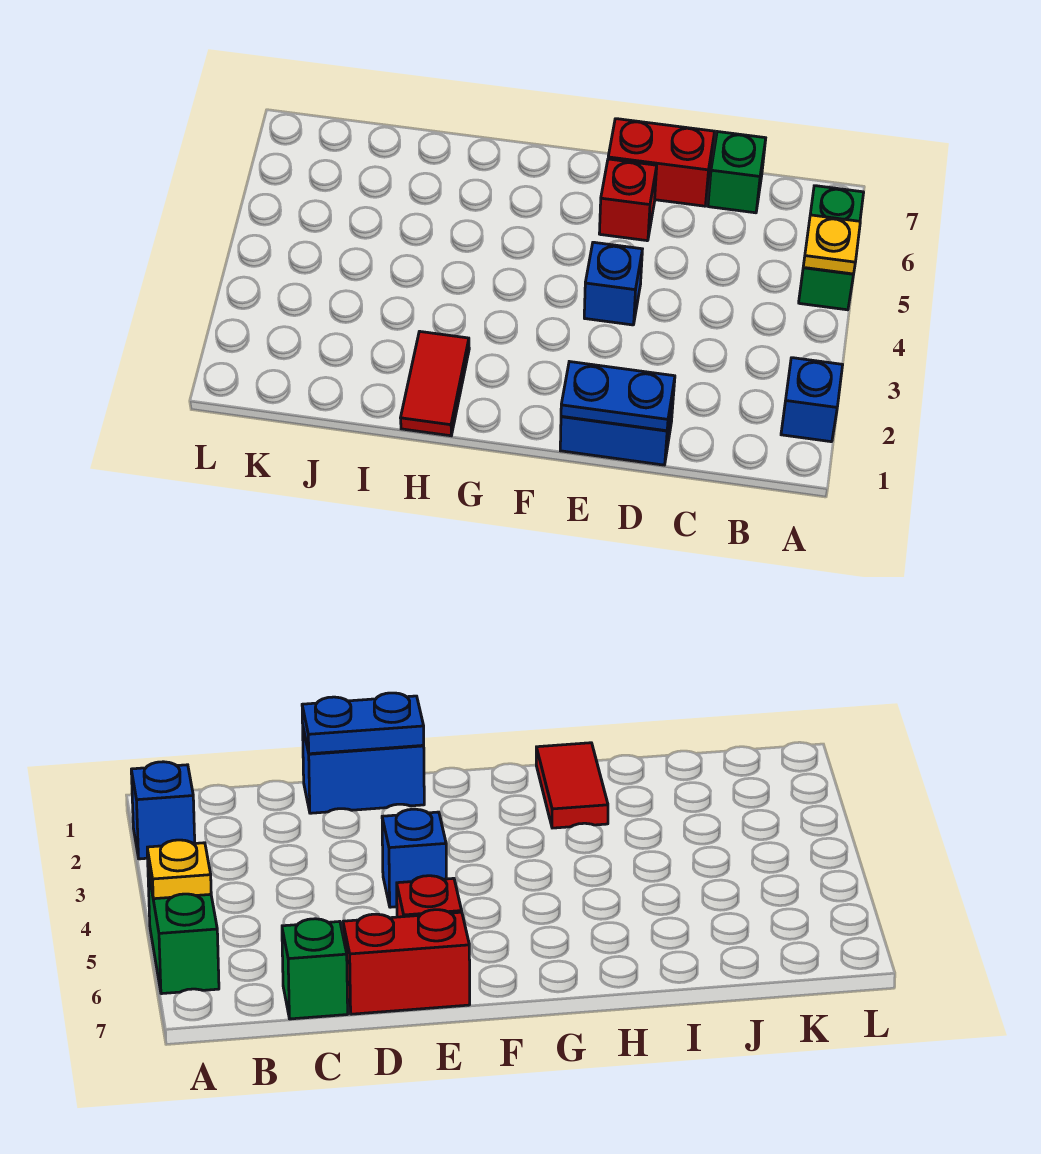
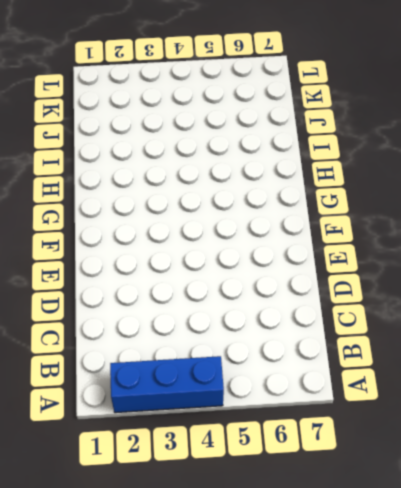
blue 1x3 brick [110,356,224,413] -> blue 1x1 brick [781,358,843,442]
none -> green 1x2 brick [799,186,864,310]
none -> green 1x1 brick [708,132,766,213]

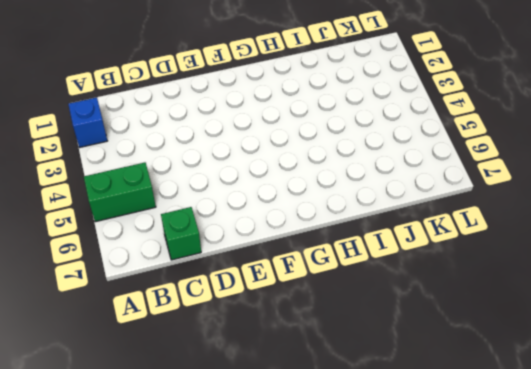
green 1x2 brick [84,162,156,222] -> green 1x2 brick turned to [799,186,864,310]
none -> blue 1x2 brick [560,392,674,465]
none -> red 1x2 brick [608,119,715,206]

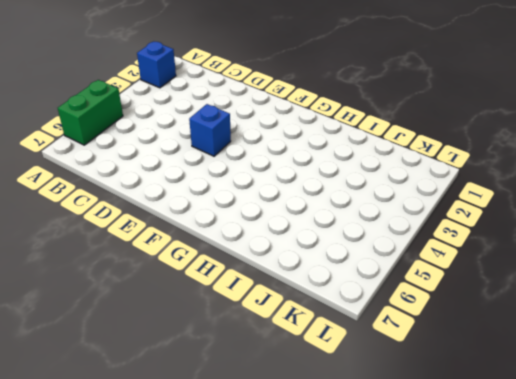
none -> green 1x1 brick [708,132,766,213]
none -> blue 1x2 brick [560,392,674,465]

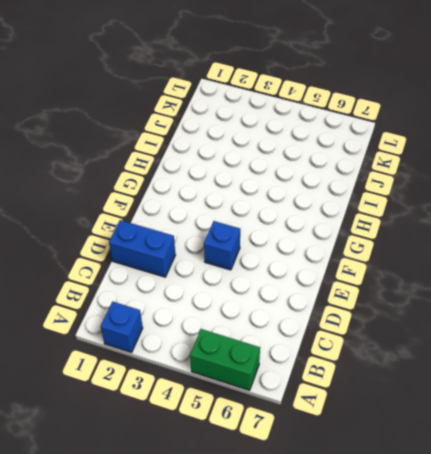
blue 1x2 brick [109,220,175,277] -> blue 1x2 brick turned to [560,392,674,465]
none -> green 1x1 brick [708,132,766,213]
none -> red 1x2 brick [608,119,715,206]

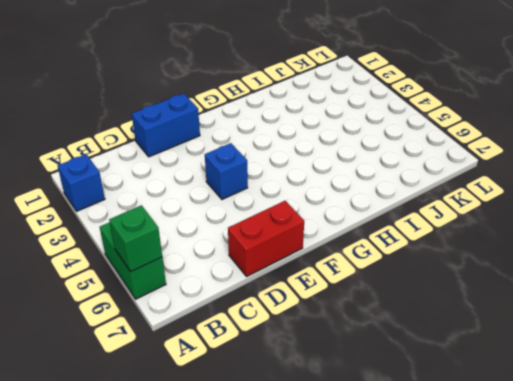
green 1x1 brick [109,205,162,272] -> green 1x1 brick moved to [708,132,766,213]
none -> red 1x1 brick [599,159,657,241]
none -> red 1x2 tile [401,331,469,436]

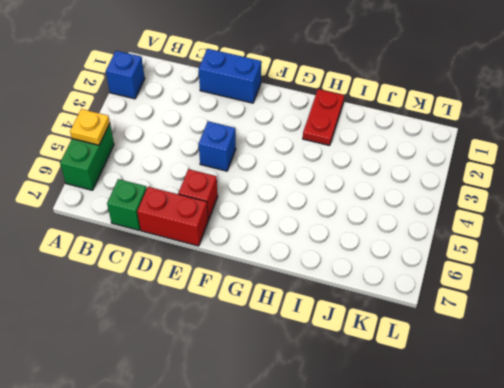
red 1x2 plate [303,89,344,146] -> red 1x2 tile [401,331,469,436]
none -> blue 1x2 plate [561,362,675,431]

